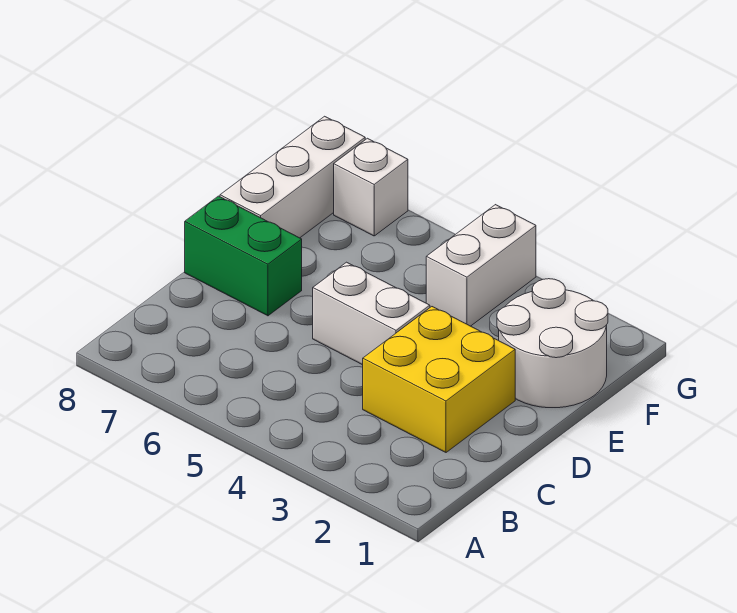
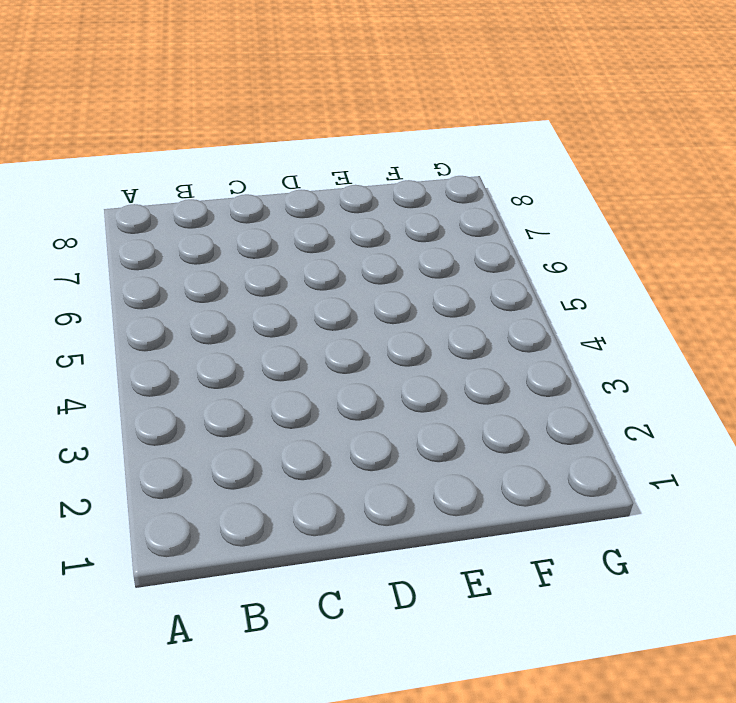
none -> yellow 2x2 brick [363,307,515,452]
none -> white 1x2 brick [313,262,430,365]

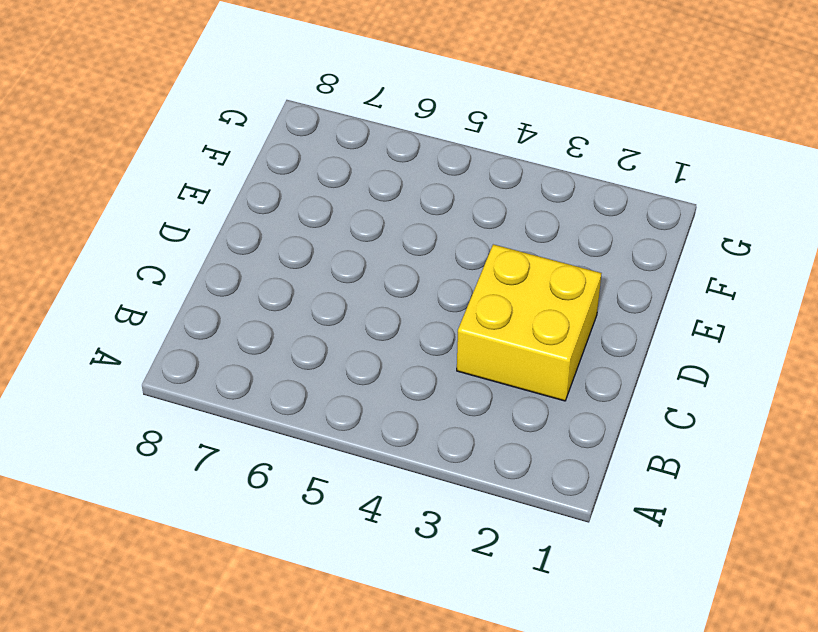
none -> white 1x2 brick [313,262,430,365]
none -> green 1x2 brick [185,196,302,316]

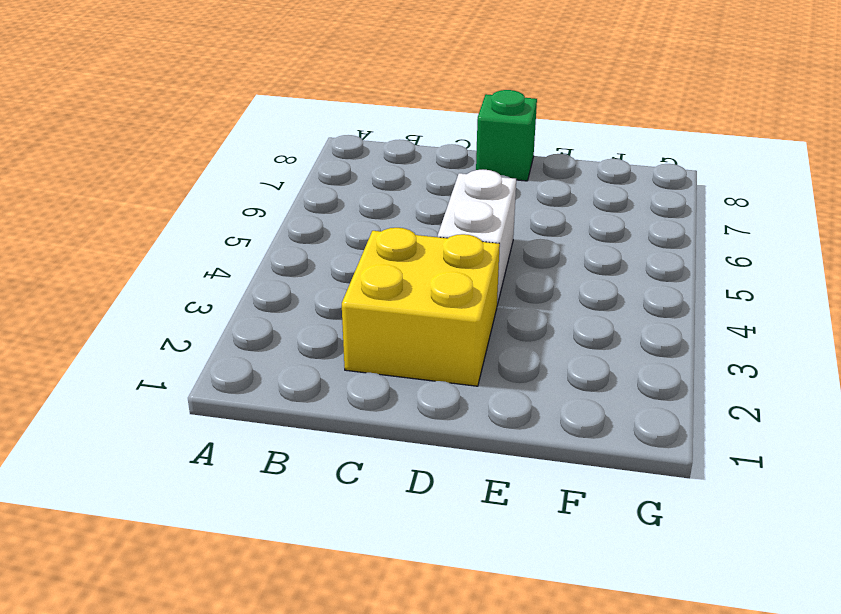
green 1x1 brick [476,90,537,181] -> green 1x2 brick [185,196,302,316]
none -> white 2x2 round brick [497,279,608,408]
none -> white 1x3 brick [220,116,365,238]

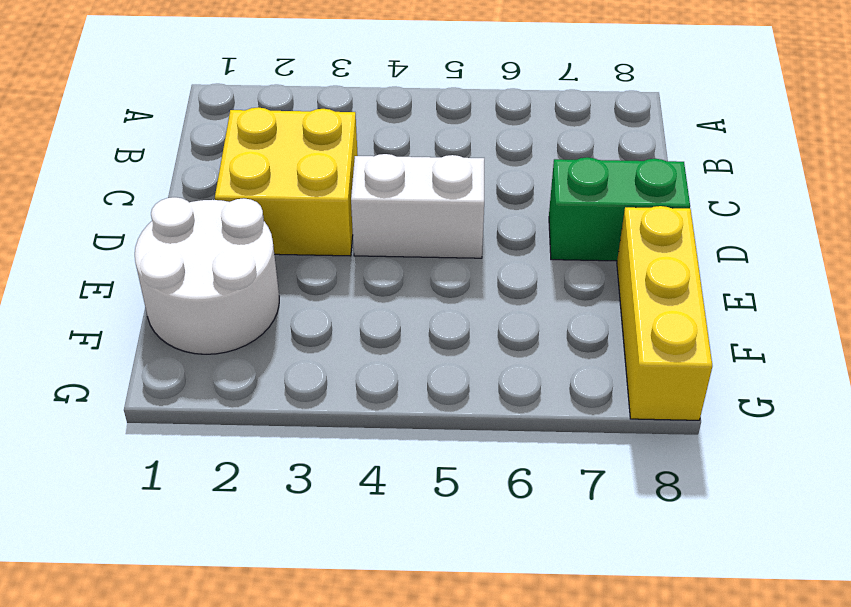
yellow 1x3 brick [617,206,712,420] -> white 1x3 brick [220,116,365,238]
none -> white 1x2 brick [426,205,536,326]
none -> white 1x1 brick [334,138,408,236]

